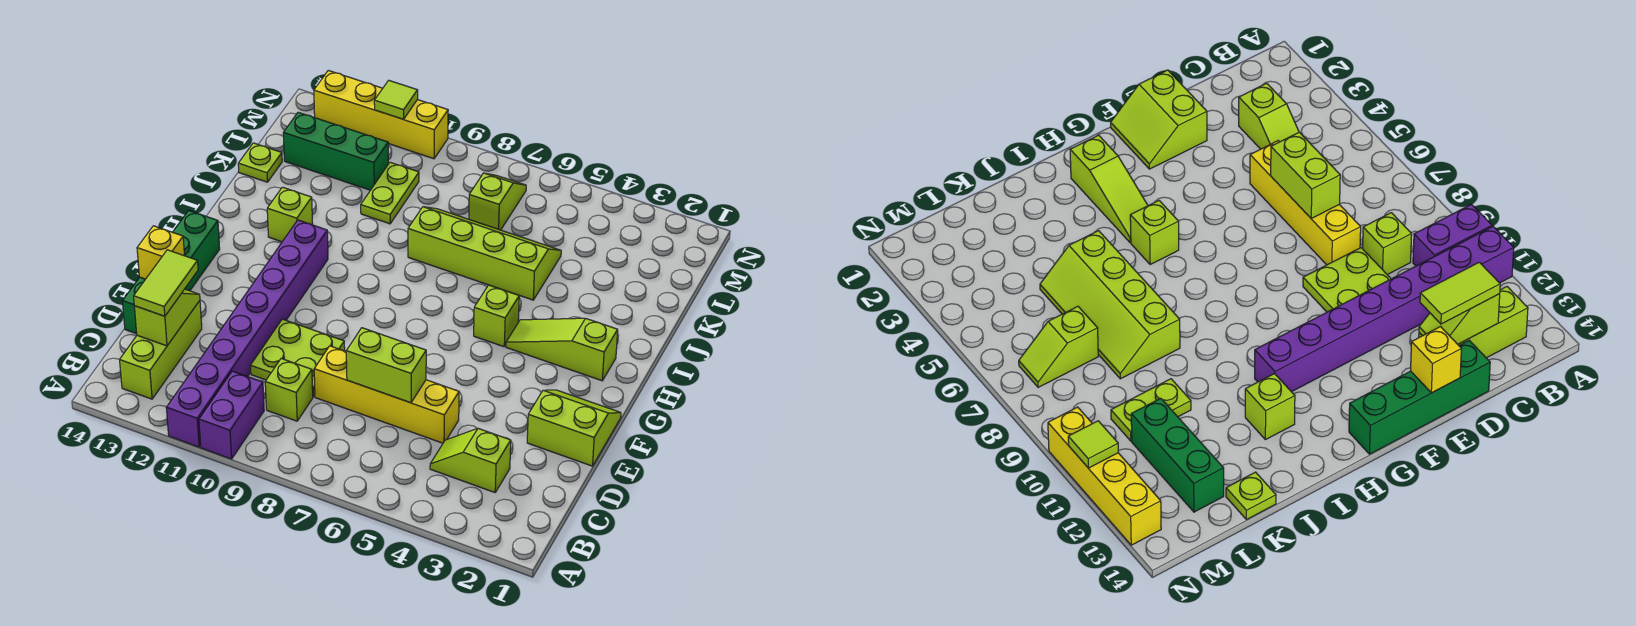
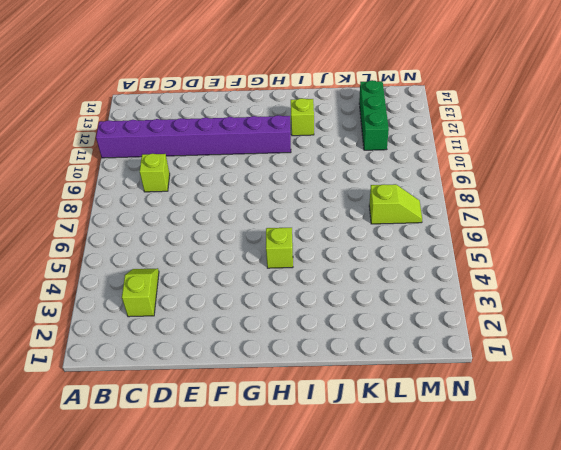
none -> purple 1x2 brick [199,371,264,459]
none -> lime 1x3 brick [120,301,202,399]
none -> yellow 1x4 brick [314,346,459,443]

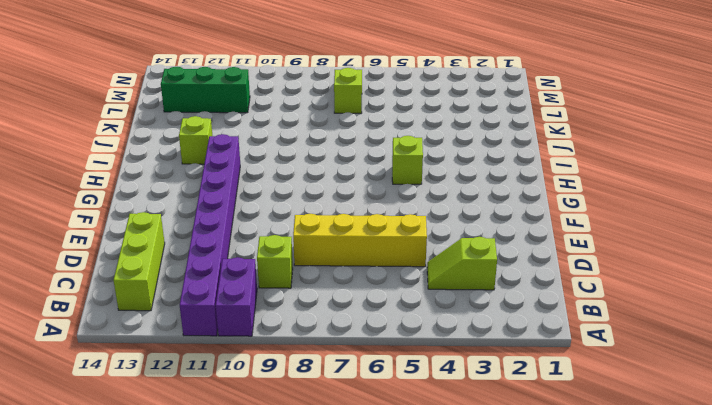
none -> lime 2x2 plate [251,319,345,397]
none -> green 1x4 brick [123,211,220,334]
none -> lime 2x2 slope [527,390,621,466]

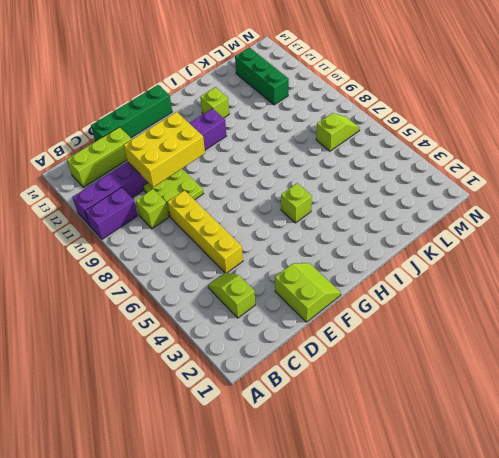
yellow 2x3 brick [124,112,205,187] -> none
none -> lime 1x3 slope [506,318,618,381]
none -> lime 2x4 slope [408,207,561,300]
none -> lime 1x2 plate [361,162,419,224]

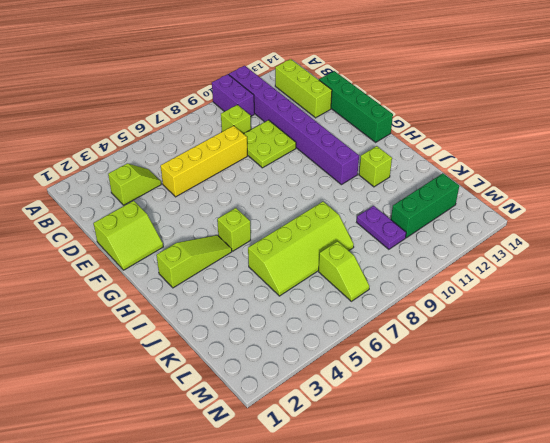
purple 1x2 plate [357,206,406,249] -> lime 1x2 plate [361,162,419,224]
none -> lime 1x1 plate [238,143,282,182]
none -> yellow 1x4 brick [314,71,448,159]
none -> lime 1x2 slope [134,289,200,346]

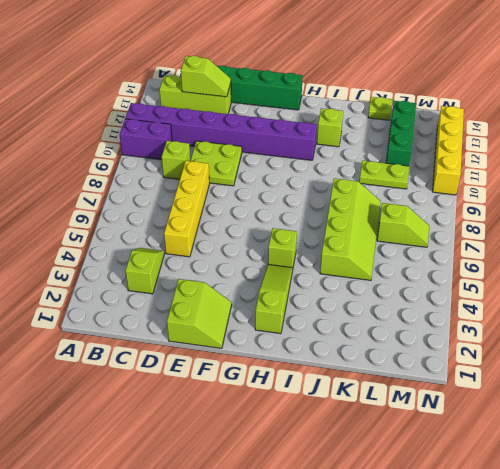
none -> lime 1x2 brick [346,328,426,403]
none -> yellow 1x1 brick [137,226,184,279]
none -> lime 1x1 tile [374,80,418,119]

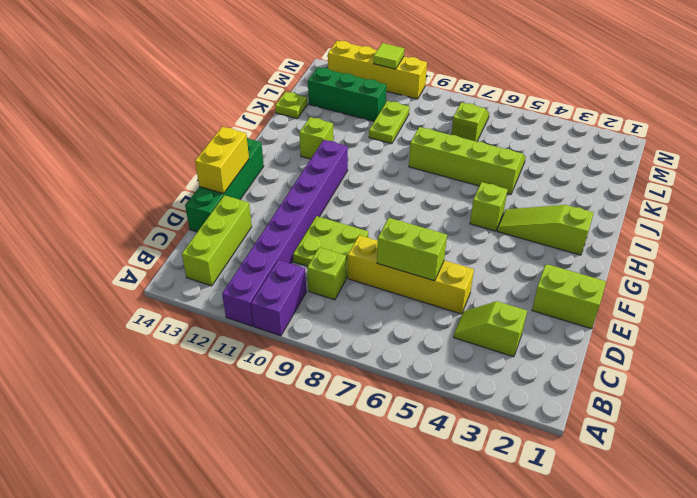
yellow 1x2 brick [195,127,249,194] -> yellow 1x1 brick [137,226,184,279]
none -> lime 1x2 slope [134,289,200,346]
none -> lime 1x2 tile [134,250,198,316]

